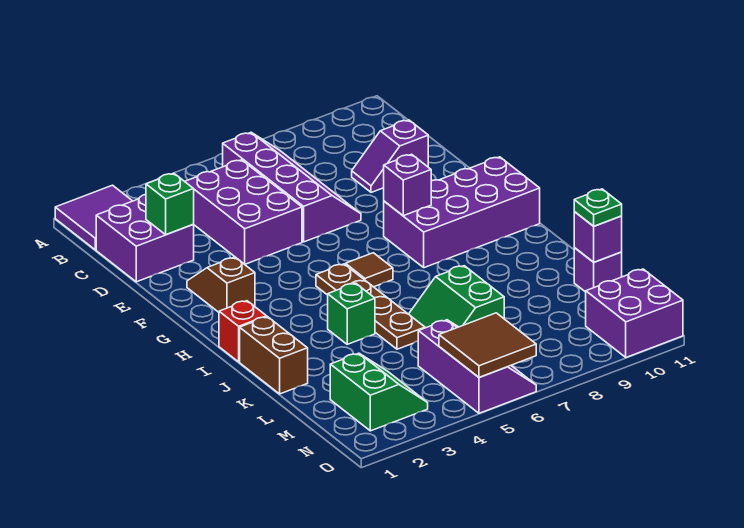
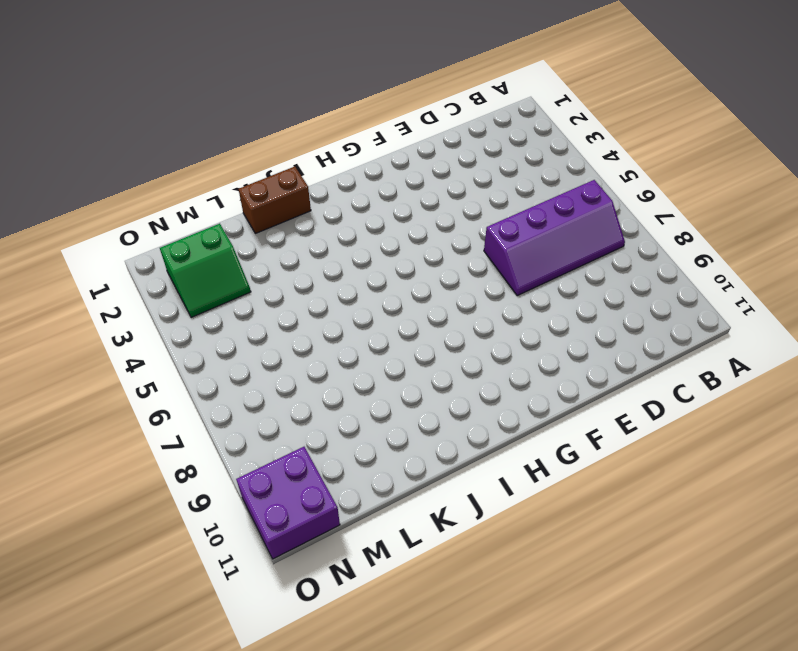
none -> purple 2x2 tile [55,185,132,250]
none -> purple 2x2 brick [96,195,194,282]
none -> purple 2x3 brick [185,160,302,264]

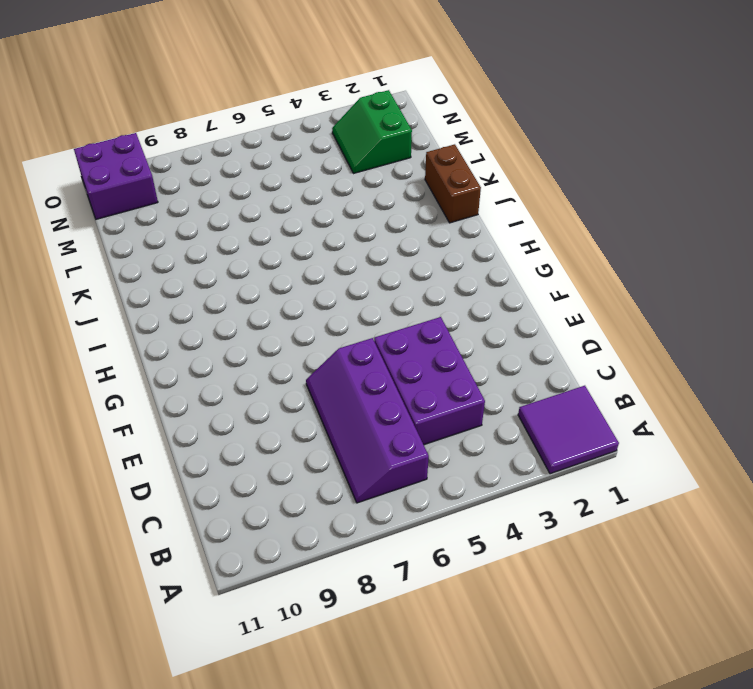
none -> purple 2x2 brick [96,195,194,282]
none -> purple 1x2 slope [352,120,428,192]
none -> brown 1x2 slope [187,257,255,312]

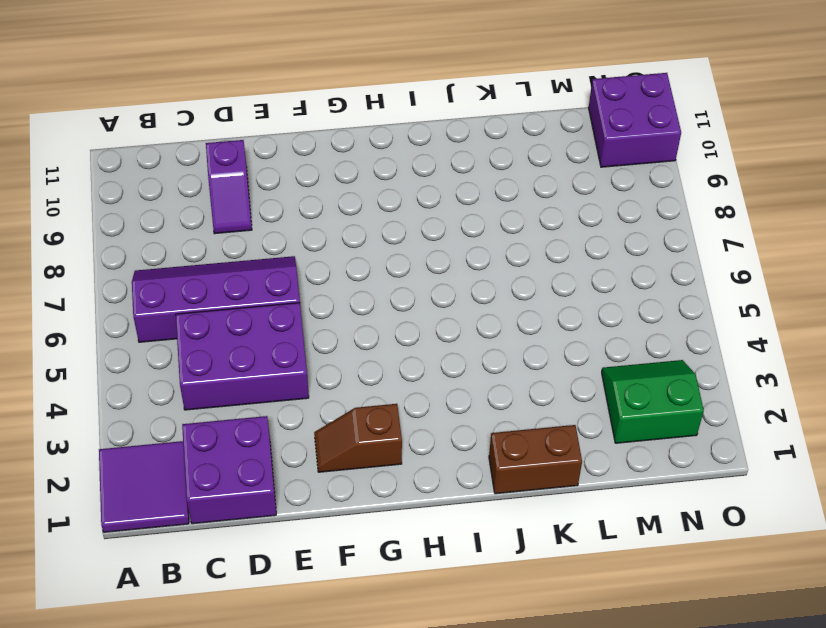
none -> purple 2x4 brick [384,157,540,268]
none -> brown 1x4 plate [316,264,425,349]
none -> brown 1x1 tile [345,253,393,287]

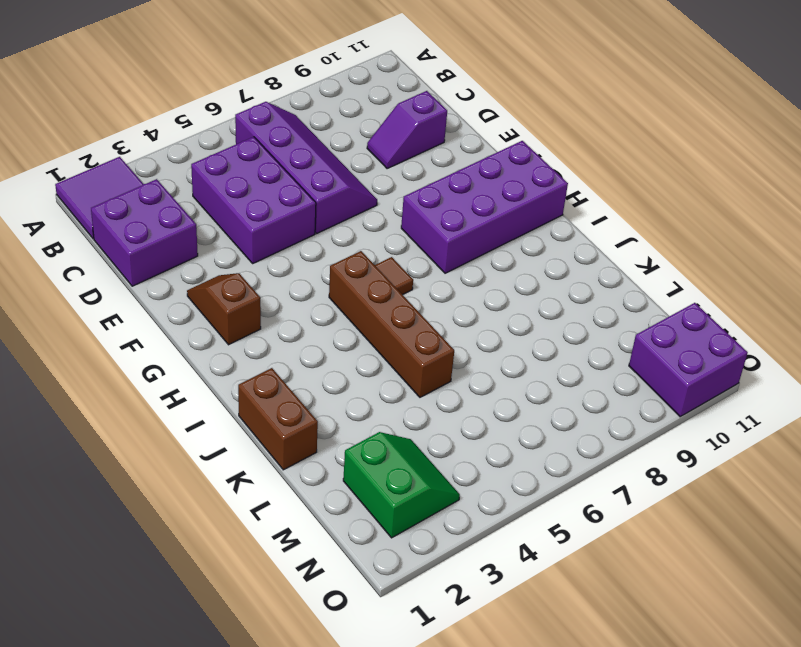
brown 1x4 brick [329,251,454,397] -> brown 1x4 plate [316,264,425,349]
none -> red 1x1 brick [219,301,267,362]
none -> green 1x1 brick [328,283,375,344]
none -> green 2x2 slope [409,266,504,328]

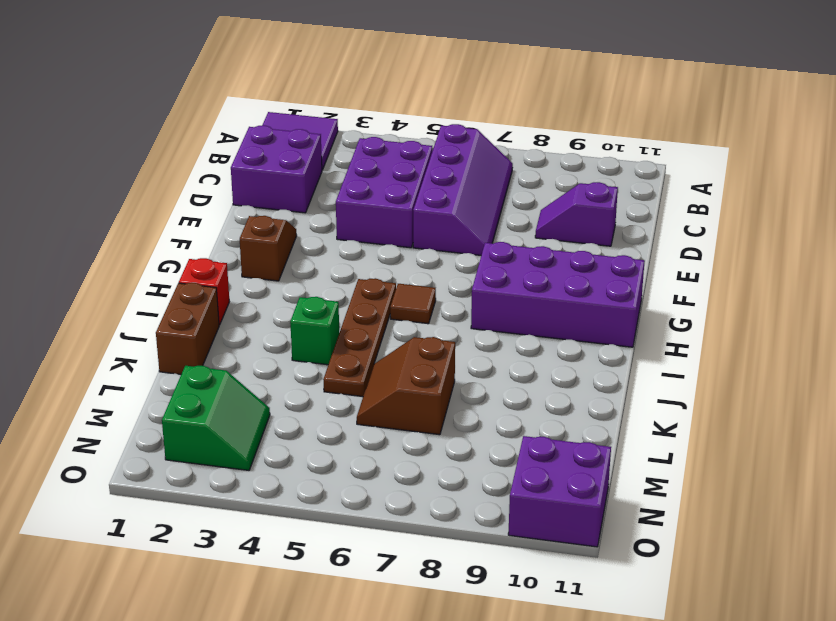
brown 2x2 slope [357,337,455,435] -> green 2x2 slope [409,266,504,328]
none -> purple 1x1 brick [574,248,622,292]
none -> purple 2x3 slope [418,320,536,413]
none -> green 1x1 brick [146,173,194,235]

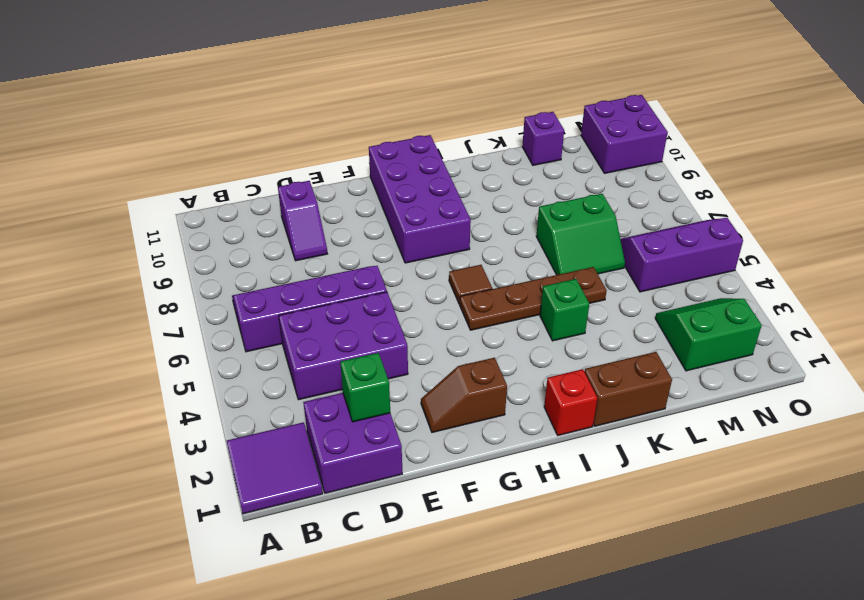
none -> purple 1x1 brick [384,154,431,216]
none -> purple 1x1 brick [574,212,622,262]
none -> brown 2x2 tile [439,313,536,377]

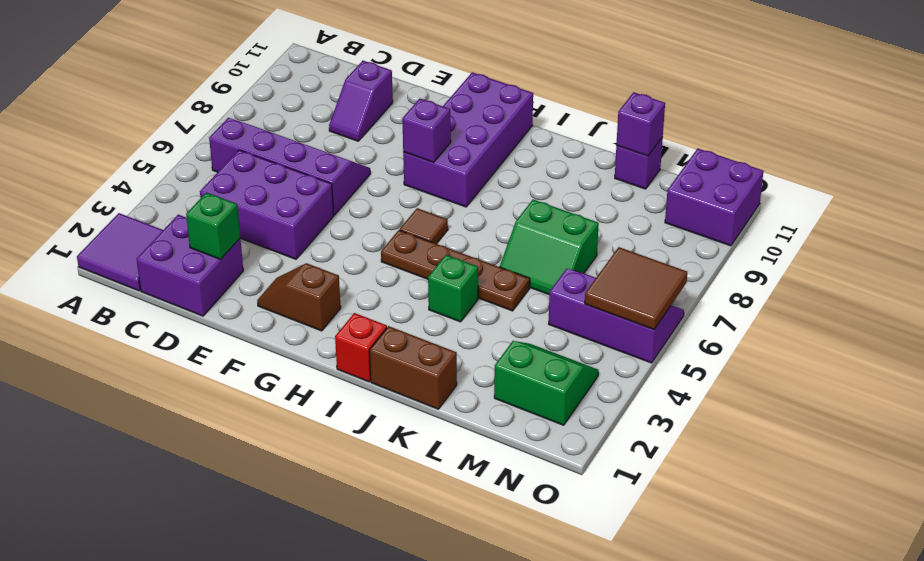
none -> green 1x1 plate [574,189,622,226]

